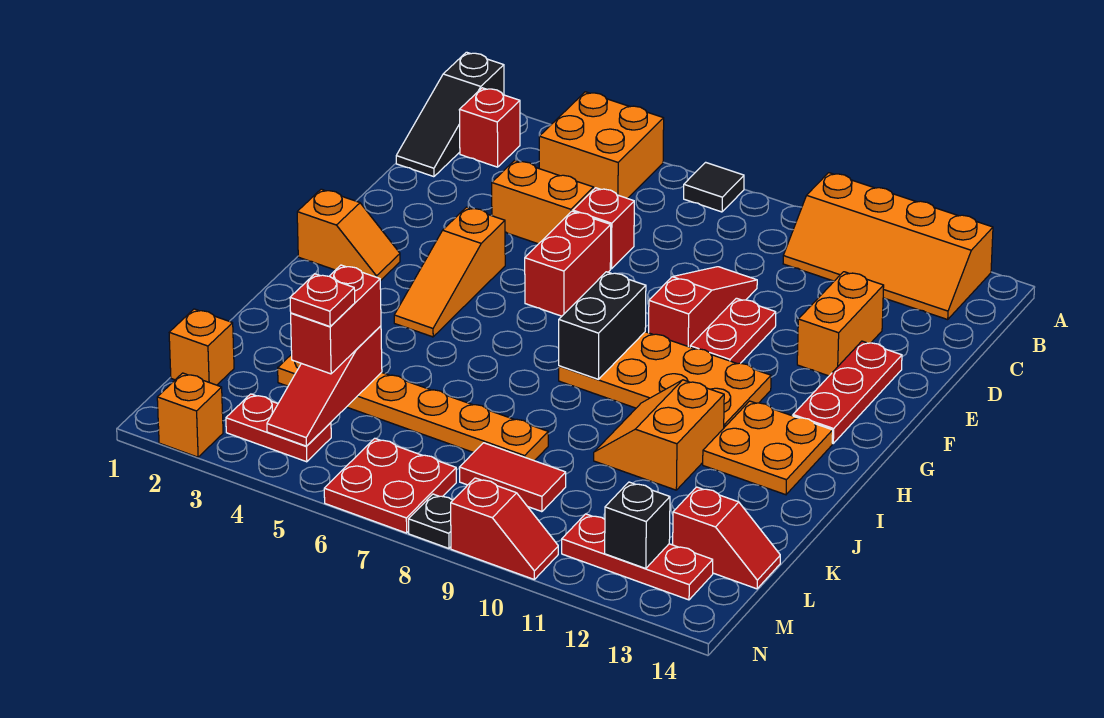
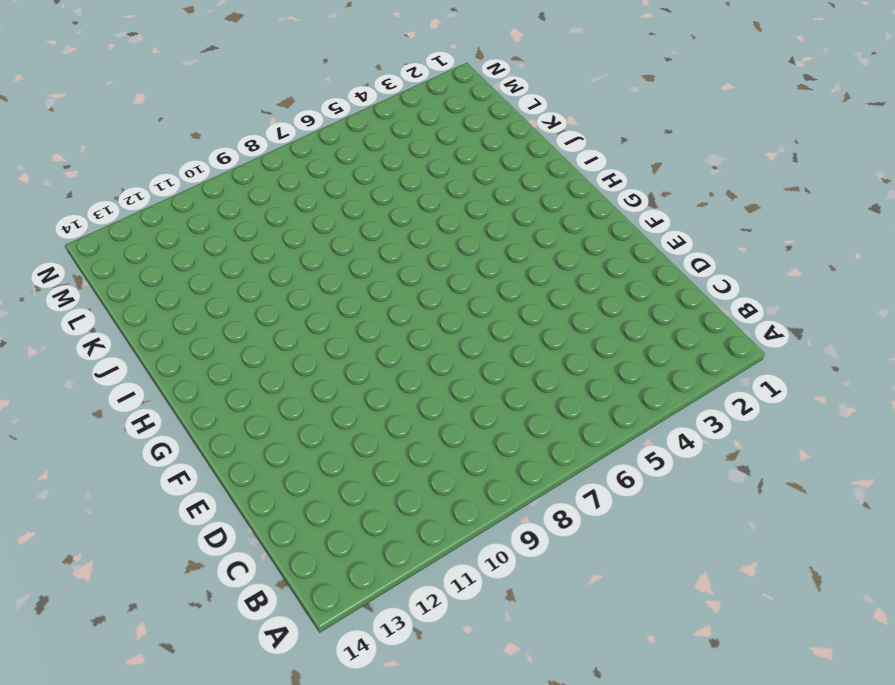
none -> black 1x3 slope [396,52,504,177]
none -> orange 2x2 brick [539,92,664,199]
none -> black 1x1 tile [684,162,744,212]
none -> orange 2x4 slope [783,173,993,320]

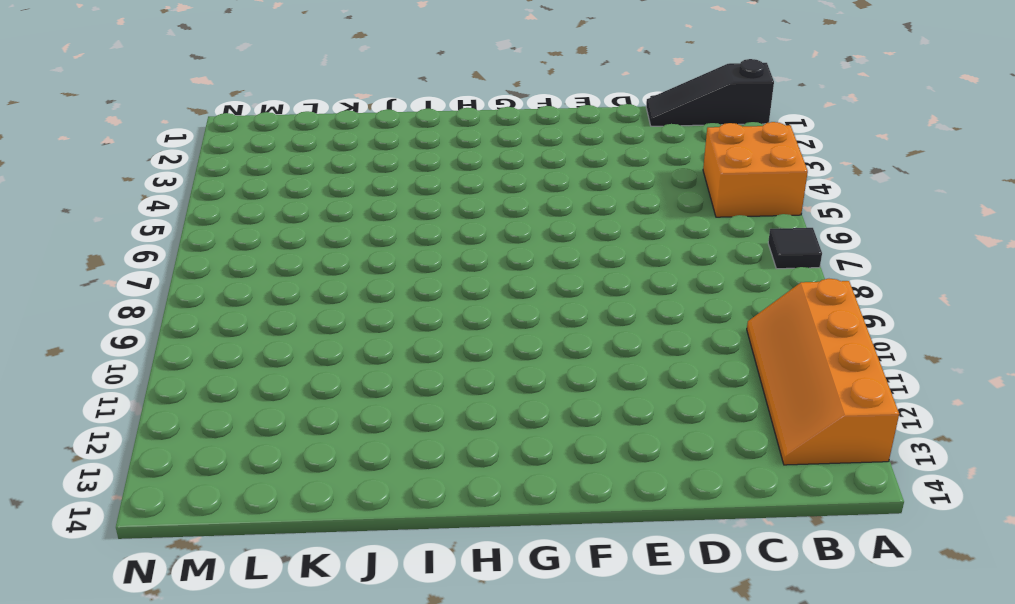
none -> red 1x1 brick [459,88,520,167]
none -> orange 1x2 brick [492,160,594,244]
none -> red 1x1 brick [573,188,634,269]
none -> red 1x3 slope [649,267,757,347]

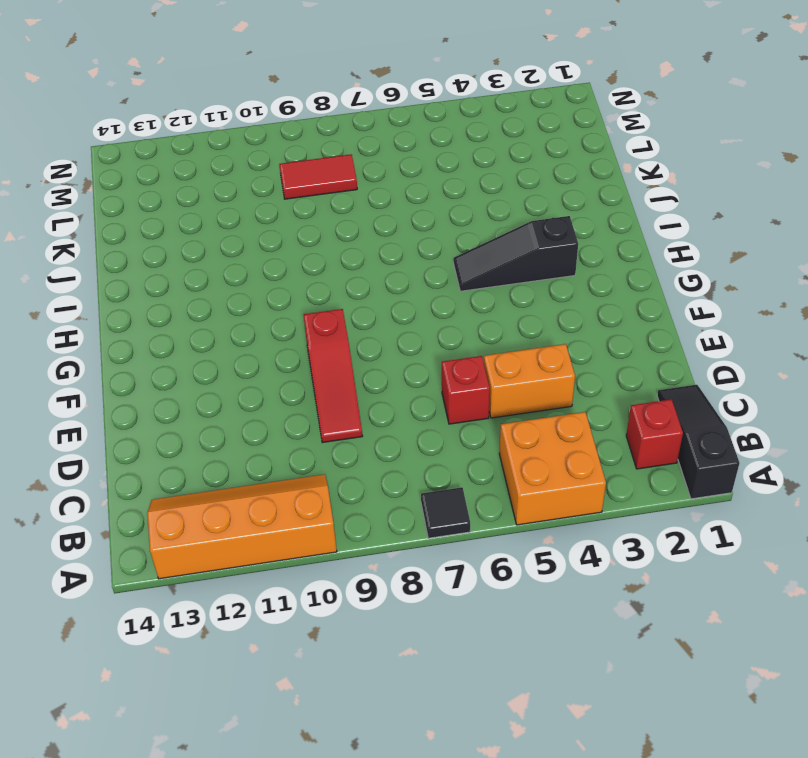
black 1x3 slope [454,216,578,291] -> orange 1x3 slope [394,207,505,337]
none -> orange 1x2 brick [797,272,884,376]
none -> red 1x2 brick [525,211,611,316]
none -> red 1x2 plate [690,298,776,364]
none -> red 1x3 plate [793,341,902,443]

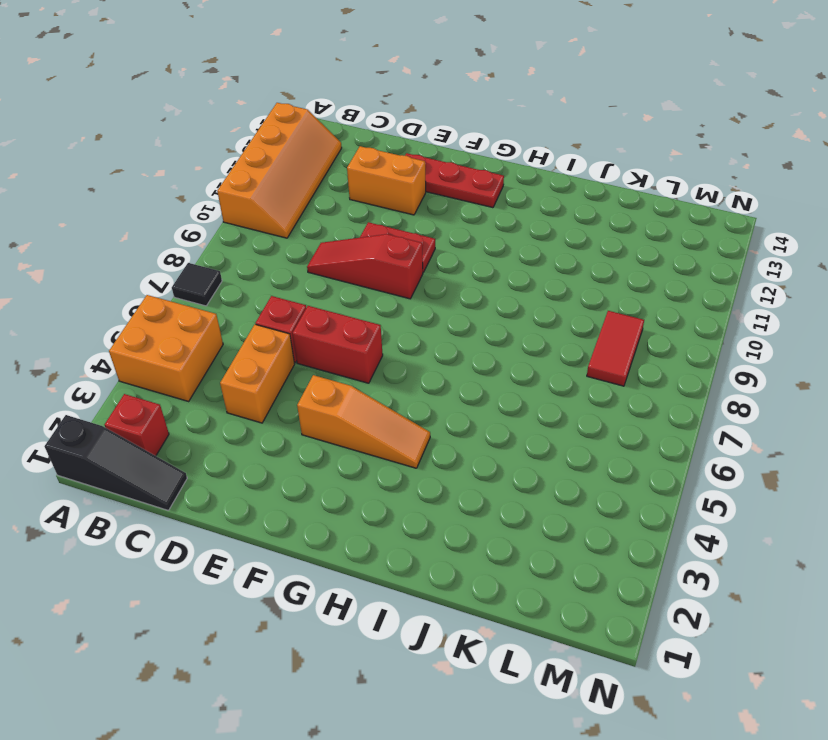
none -> orange 1x2 slope [297,189,400,281]
none -> orange 2x4 plate [559,332,771,427]
none -> orange 2x2 plate [703,401,833,495]
none -> orange 2x2 slope [594,380,724,490]

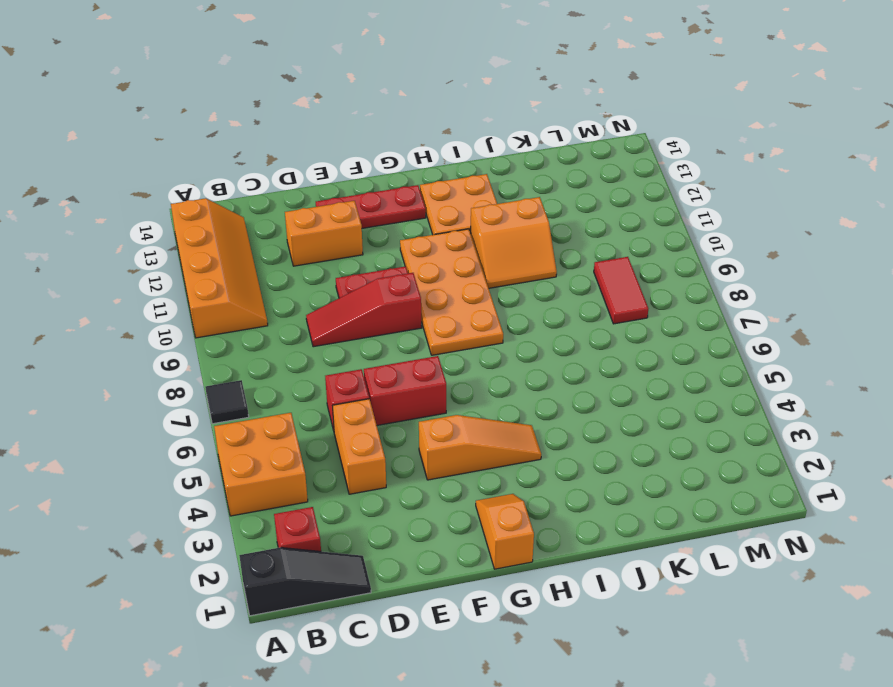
none -> orange 1x6 plate [278,354,548,461]
none -> orange 1x1 brick [169,309,234,385]
none -> red 1x2 slope [673,487,780,589]
none -> red 1x2 plate [226,394,331,462]

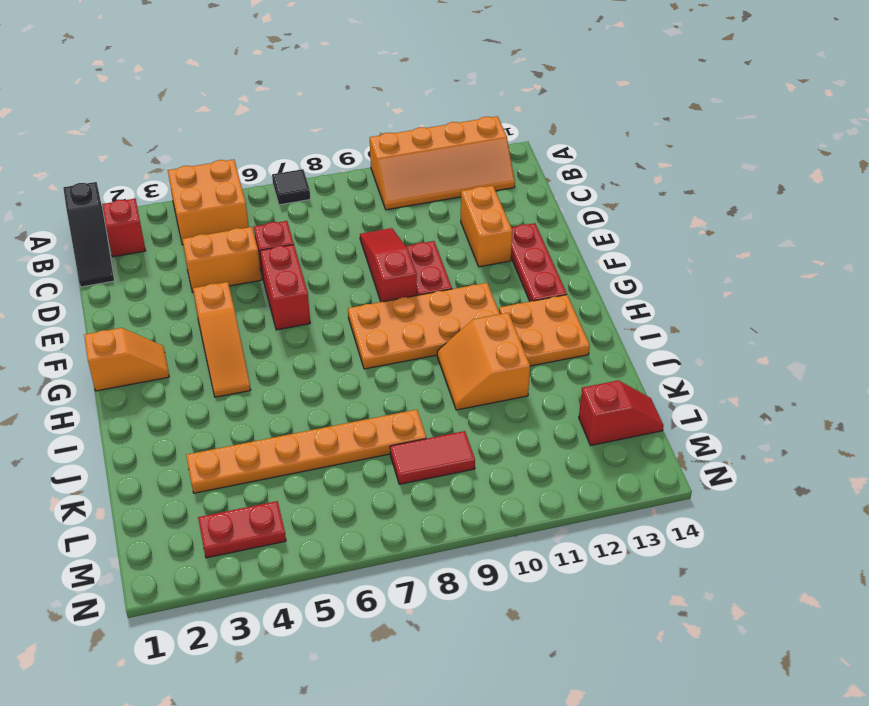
none -> orange 1x1 brick [169,309,234,385]
none -> red 2x2 plate [324,438,456,533]
none -> red 1x3 plate [562,514,713,600]
none -> orange 1x1 brick [157,373,223,457]

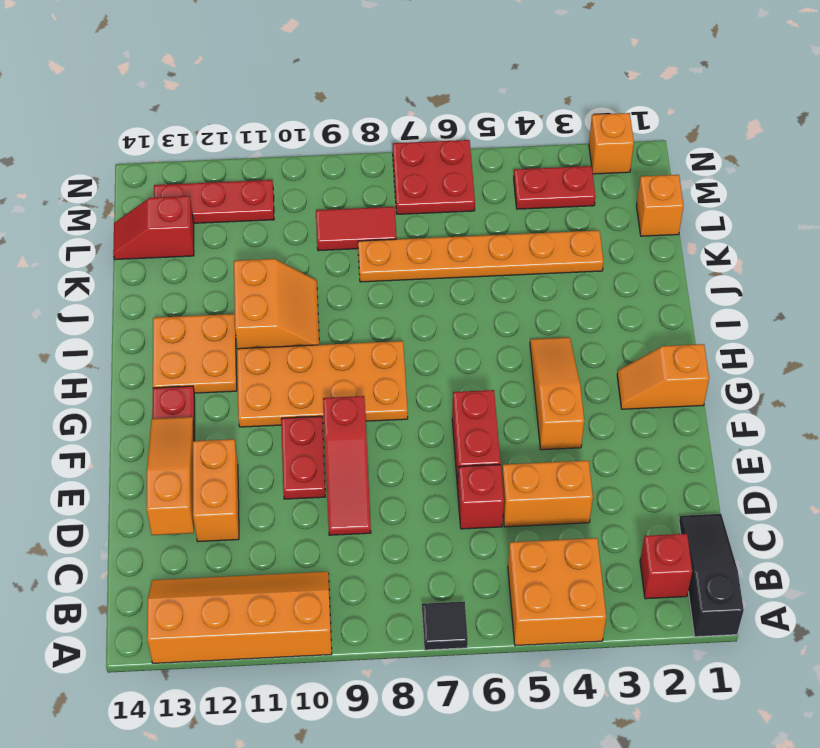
orange 1x3 slope [146,417,194,535] -> none
none -> black 1x1 plate [408,494,453,548]
none -> red 1x2 slope [451,478,558,579]
none -> black 1x2 brick [559,272,646,379]
none -> red 1x3 slope [267,326,382,446]

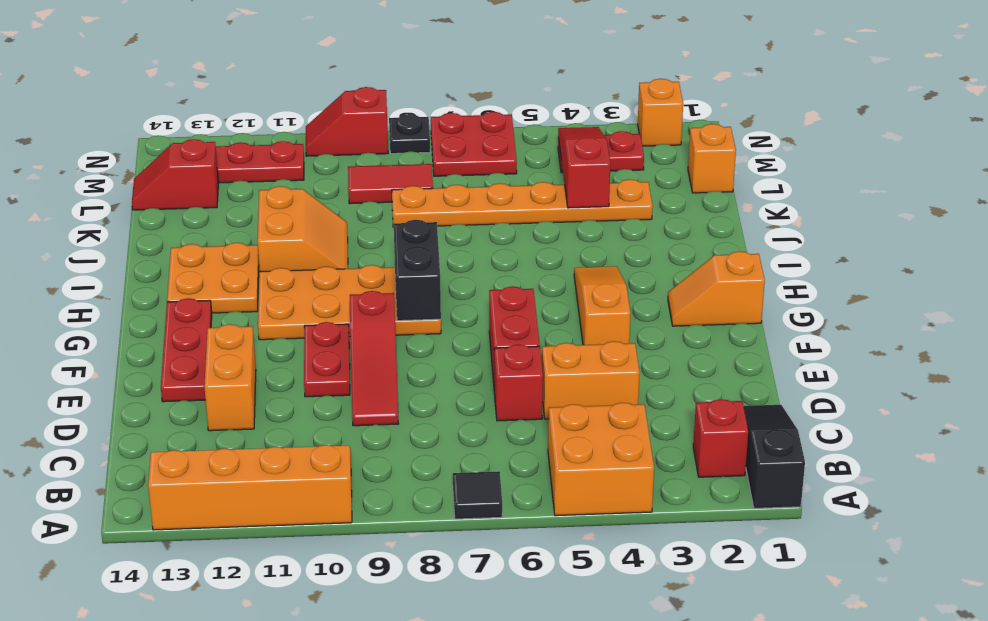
none -> black 1x1 brick [605,482,670,569]
none -> red 1x2 brick [291,265,381,374]
none -> red 1x1 plate [290,274,355,326]

